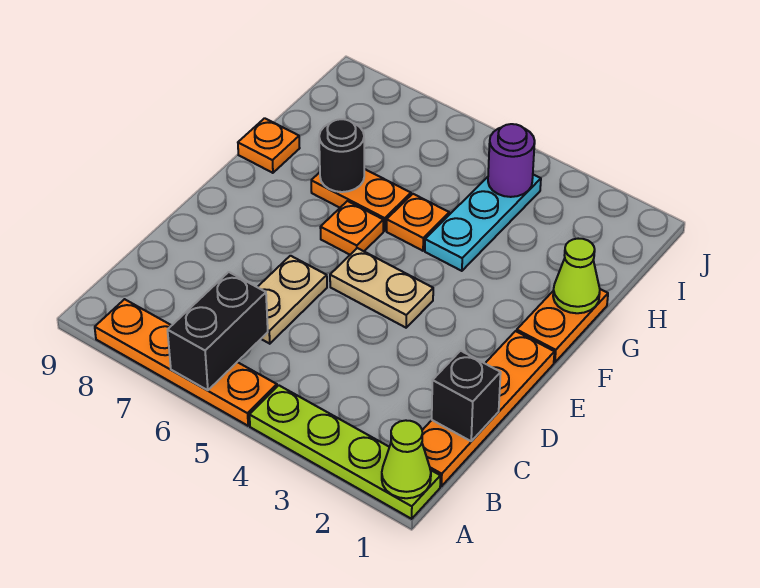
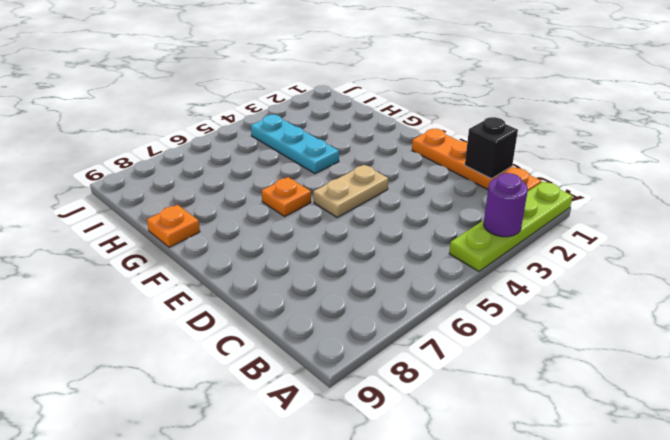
purple 1x1 round brick [484,173,528,237] -> purple 1x1 round brick moved to [488,124,535,197]
none -> orange 1x4 plate [95,299,277,426]
none -> tan 1x2 plate [258,256,327,344]
none -> orange 1x2 plate [517,289,608,363]

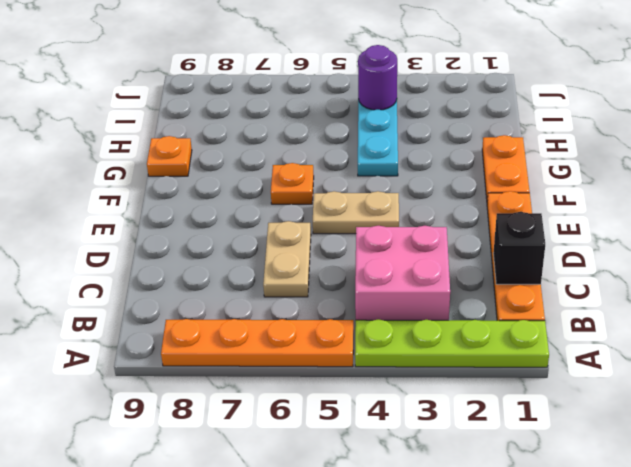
pink 2x2 brick [355,226,450,320] -> none
none -> orange 1x1 plate [387,194,449,251]
none -> orange 1x2 plate [311,169,411,231]
none -> lime 1x1 cone [382,420,431,498]

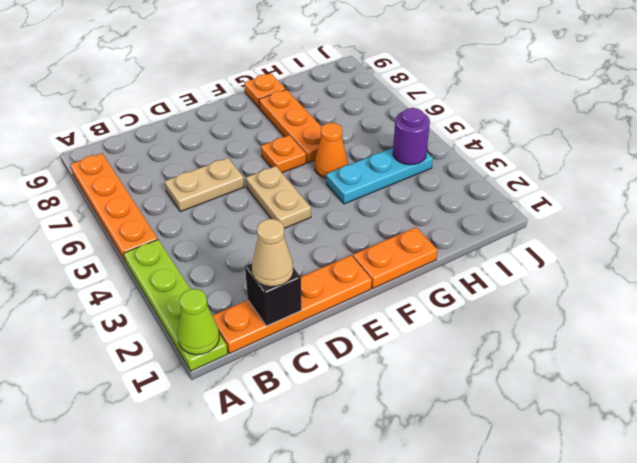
tan 1x1 cone [252,219,293,287] -> none
orange 1x1 cone [315,123,348,178] -> orange 1x1 plate [387,194,449,251]
orange 1x3 plate [259,90,322,163] -> orange 1x2 plate [311,169,411,231]
none -> black 1x2 brick [168,272,268,390]
none -> lime 1x1 cone [553,239,600,313]
none -> black 1x1 round brick [319,119,364,192]

